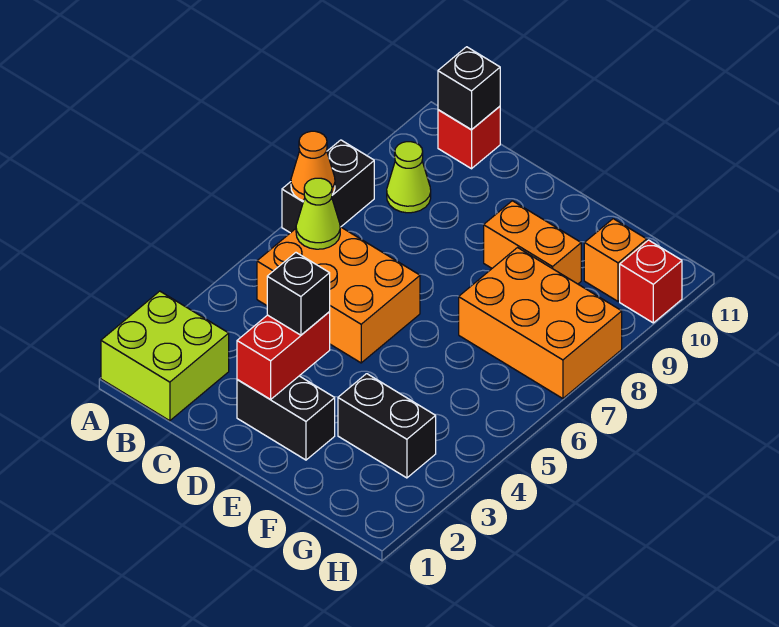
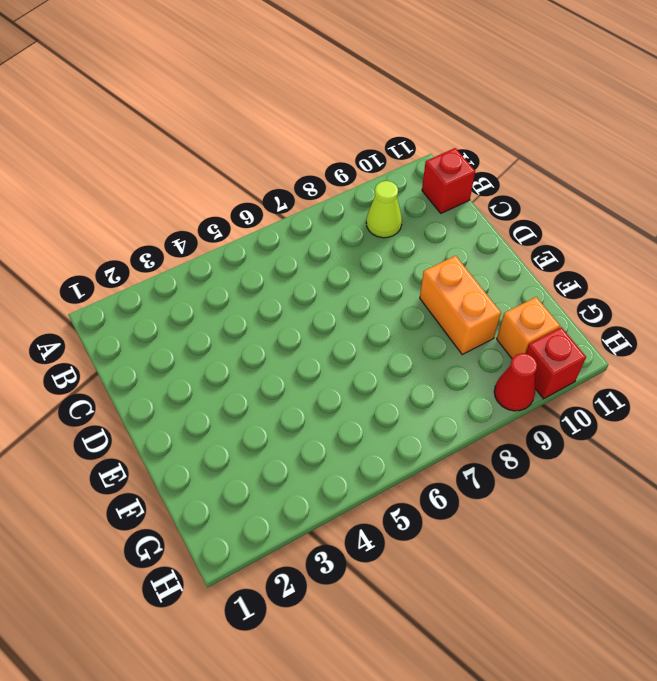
red 1x1 cone [494,353,537,411] -> none
none -> lime 2x2 brick [101,291,229,421]
none -> black 1x2 brick [282,140,374,233]
none -> orange 2x3 brick [257,227,420,363]

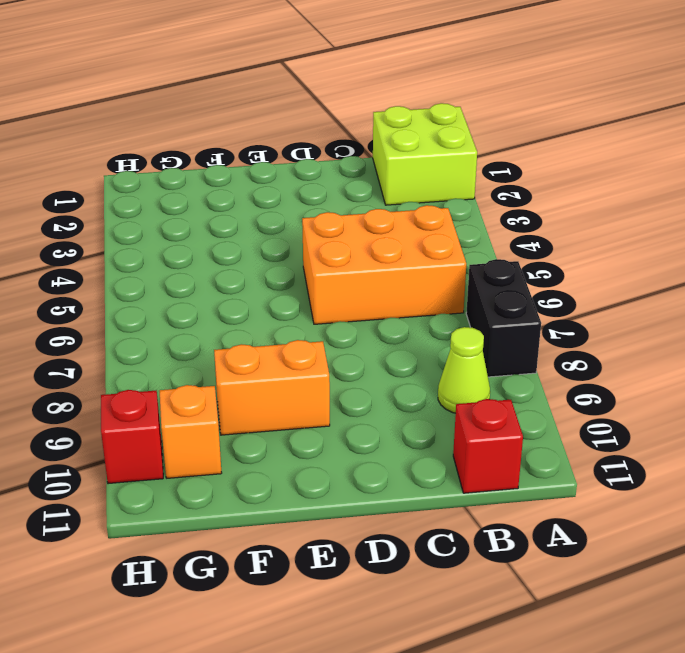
none -> black 1x2 brick [237,376,335,460]
none -> black 1x2 brick [338,374,436,478]
none -> orange 2x3 brick [459,248,622,399]

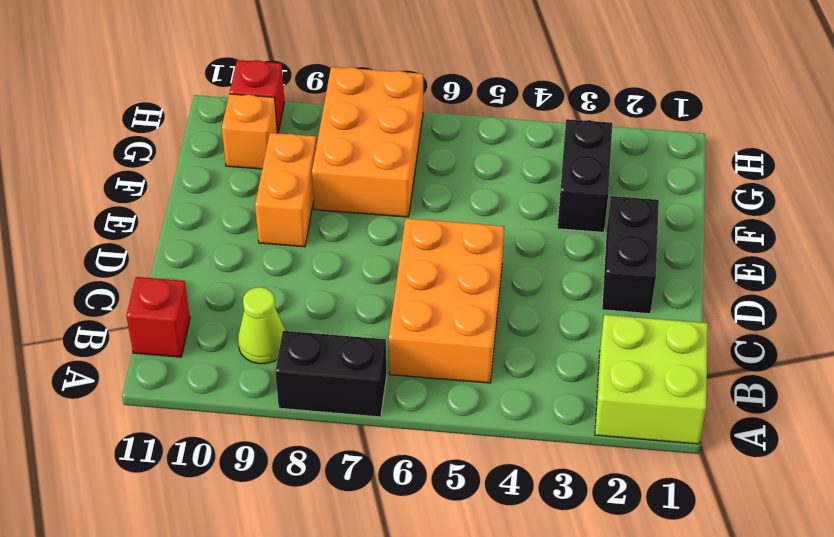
none -> orange 1x1 cone [291,131,335,201]
none -> lime 1x1 cone [296,178,340,249]
none -> black 1x1 brick [438,47,500,130]

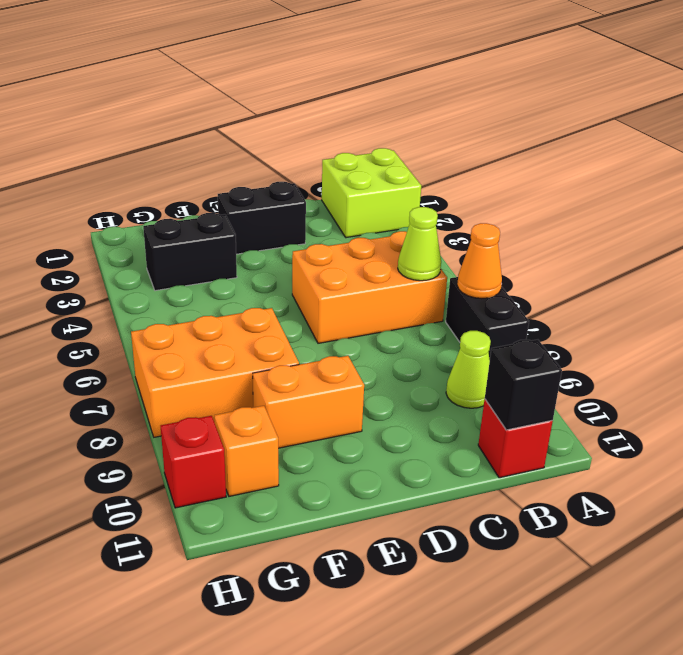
none -> red 1x2 brick [237,312,330,400]
none -> black 1x1 brick [267,253,330,335]

